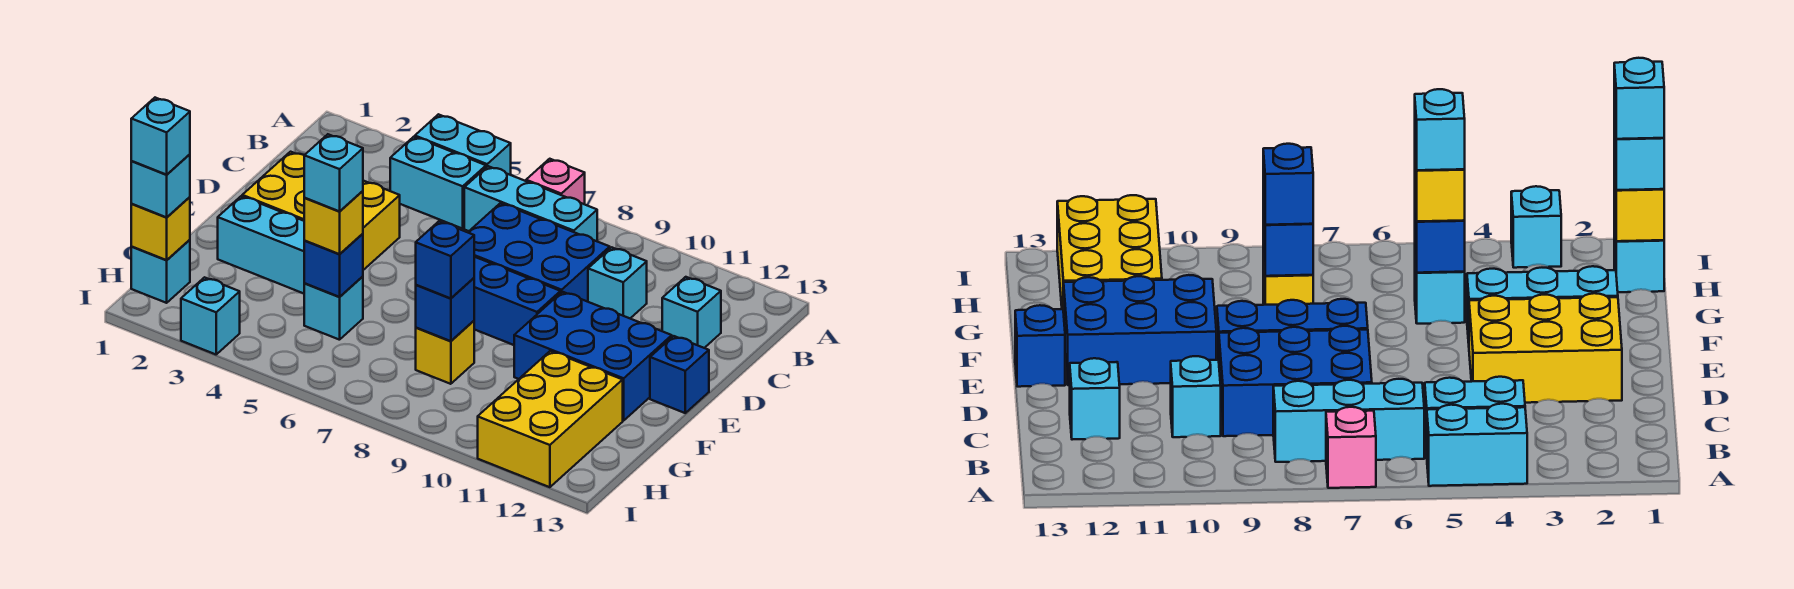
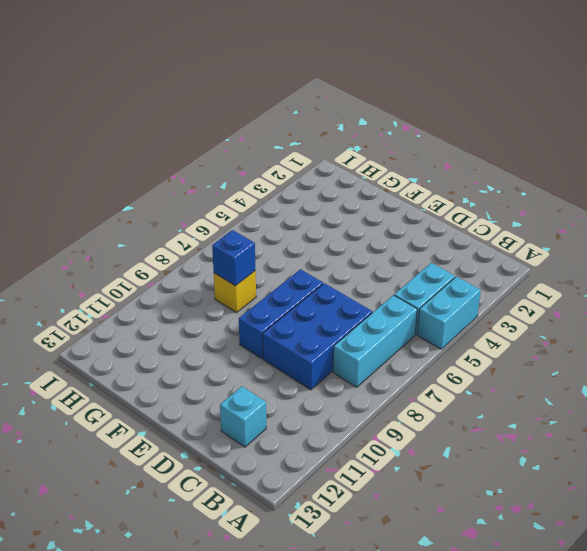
none -> pink 1x1 brick [526,159,585,204]
none -> cyan 1x1 brick [588,247,647,318]
none -> yellow 2x3 brick [242,152,400,270]

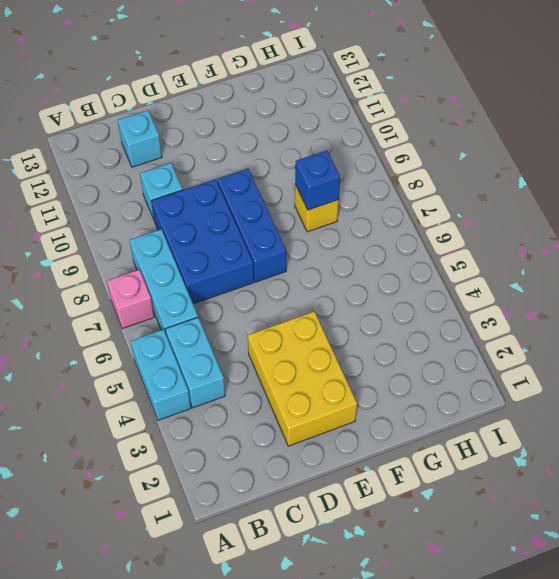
none -> blue 2x3 brick [514,292,672,421]
none -> blue 1x1 brick [650,336,709,413]
none -> cyan 1x3 brick [218,196,305,294]

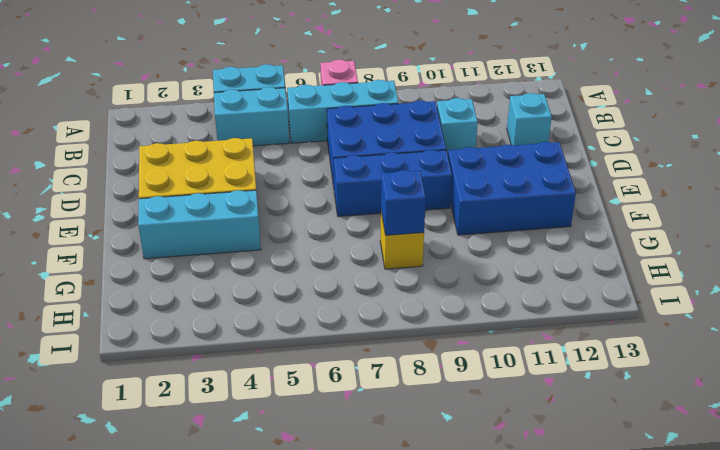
none -> blue 1x1 brick [650,336,709,413]
none -> cyan 1x1 brick [304,276,363,340]
none -> yellow 2x3 brick [478,351,623,487]

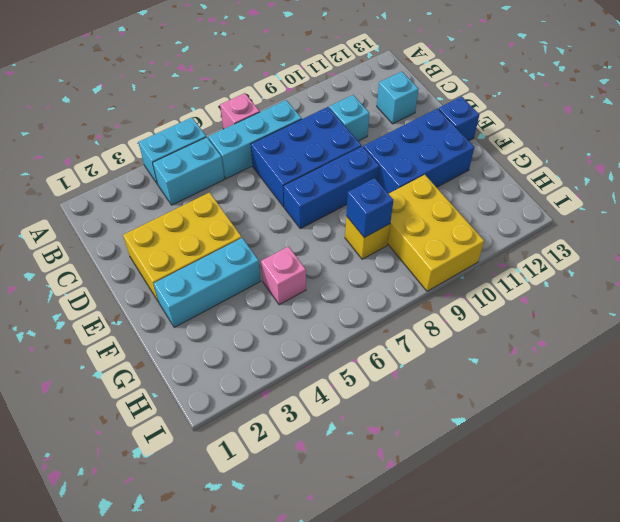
pink 1x1 brick [261,246,306,305] -> cyan 1x1 brick [304,276,363,340]
yellow 2x3 brick [388,175,484,291] -> yellow 2x3 brick moved to [478,351,623,487]
none -> cyan 1x1 brick [131,240,190,303]
none -> cyan 1x1 brick [181,277,240,354]
none -> blue 1x1 brick [304,234,363,297]

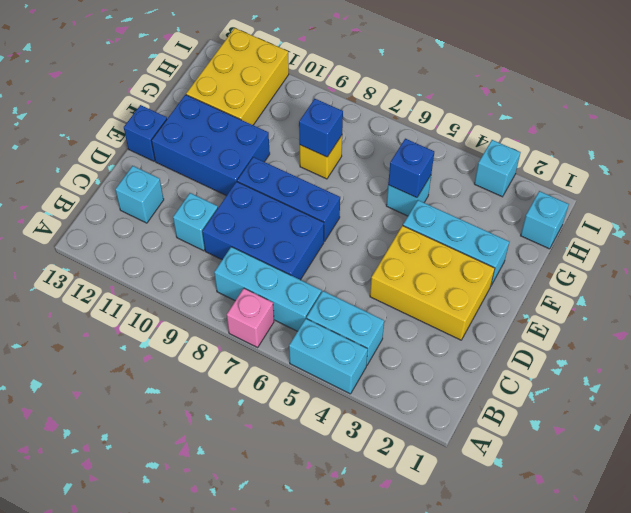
none -> yellow 1x1 brick [131,197,190,260]
none -> yellow 1x1 brick [304,191,363,254]
none -> blue 1x1 brick [416,221,474,298]

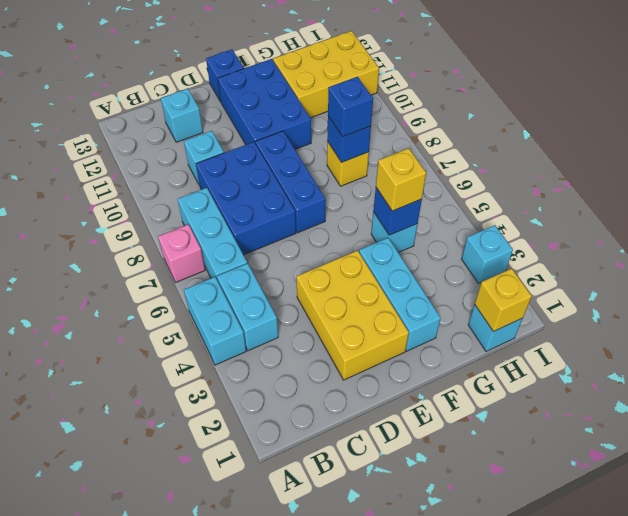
none -> cyan 1x1 brick [131,154,190,218]
none -> cyan 1x1 brick [304,134,363,211]
none -> cyan 1x1 brick [131,98,190,175]

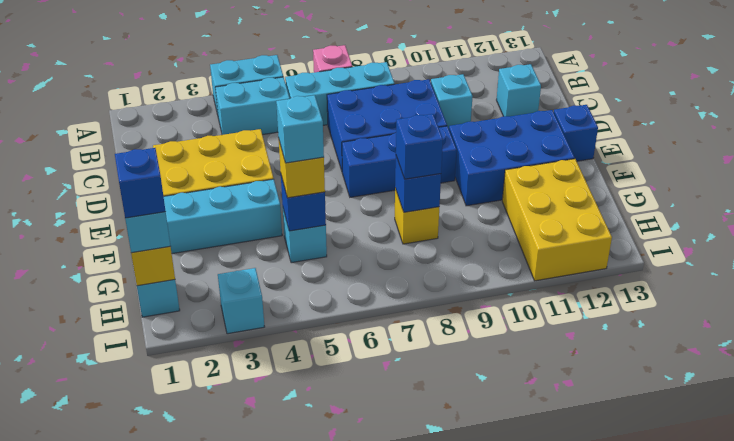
blue 1x1 brick [115,148,166,218] -> cyan 1x1 brick [131,98,190,175]

